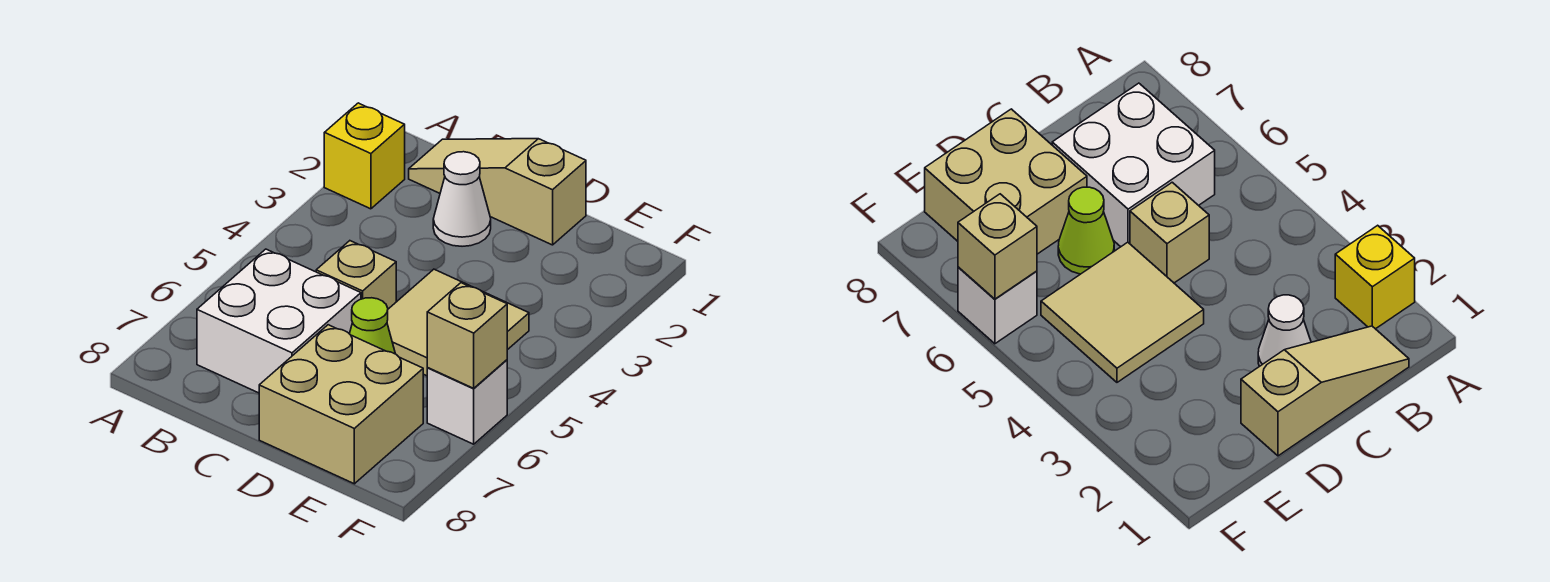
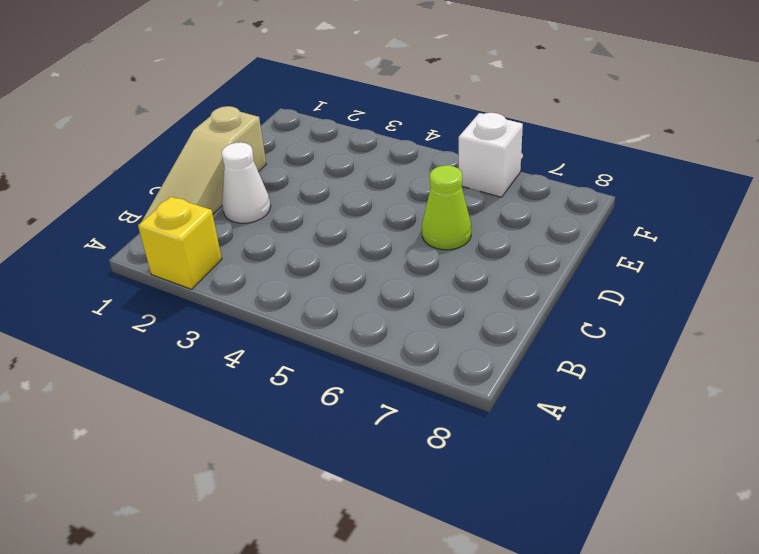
none -> white 2x2 brick [197,249,361,393]
none -> tan 1x1 brick [316,241,396,309]

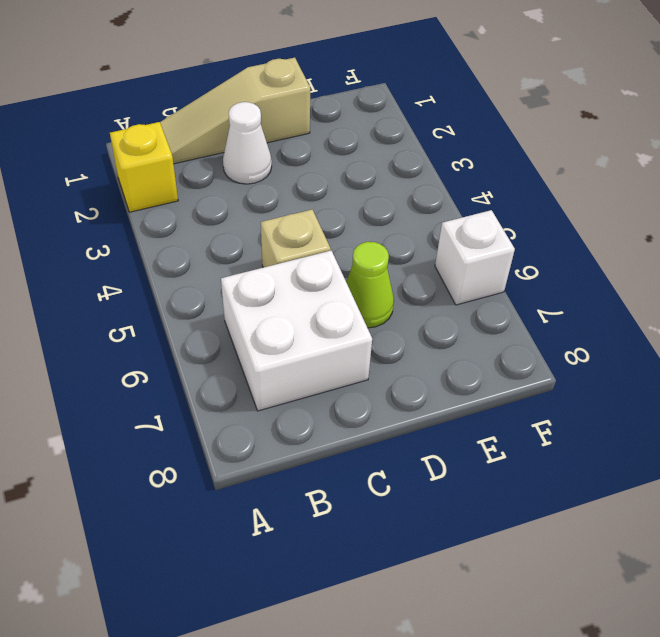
none -> tan 2x2 tile [387,269,529,376]
none -> tan 2x2 brick [259,325,423,484]

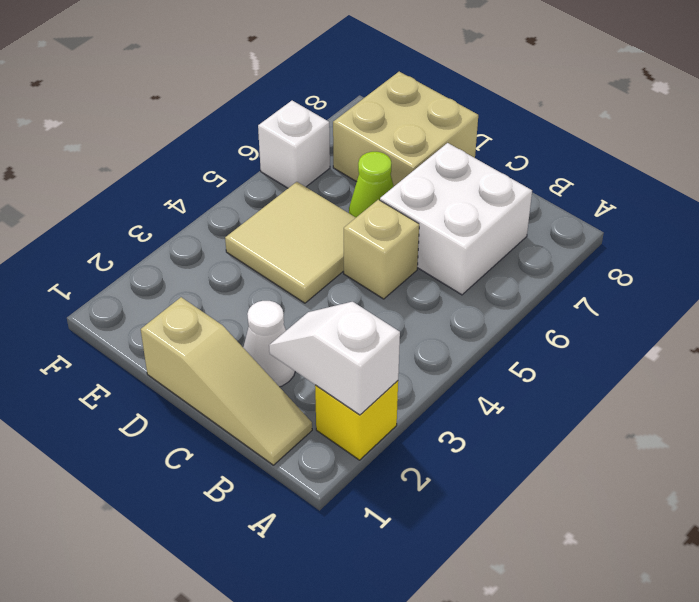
white 1x2 slope [269,302,400,415] -> none
none -> tan 1x1 brick [427,283,507,388]

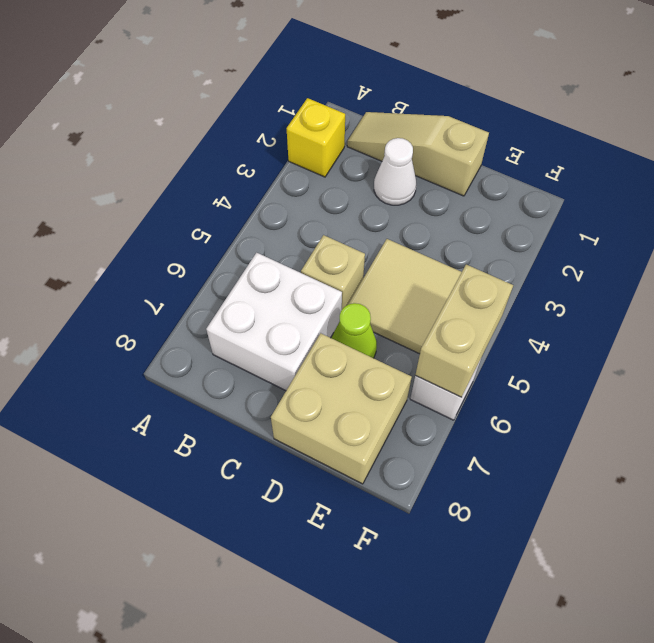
tan 1x2 brick [415,265,513,397] -> tan 1x1 brick [427,283,507,388]

